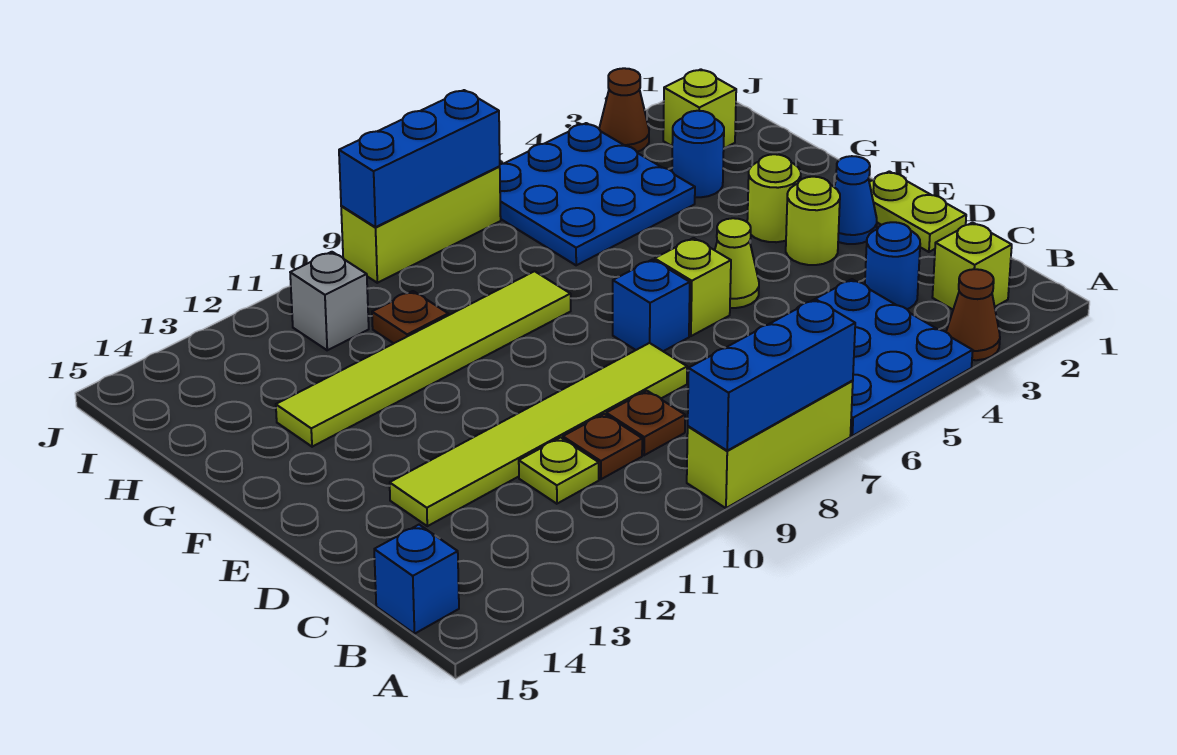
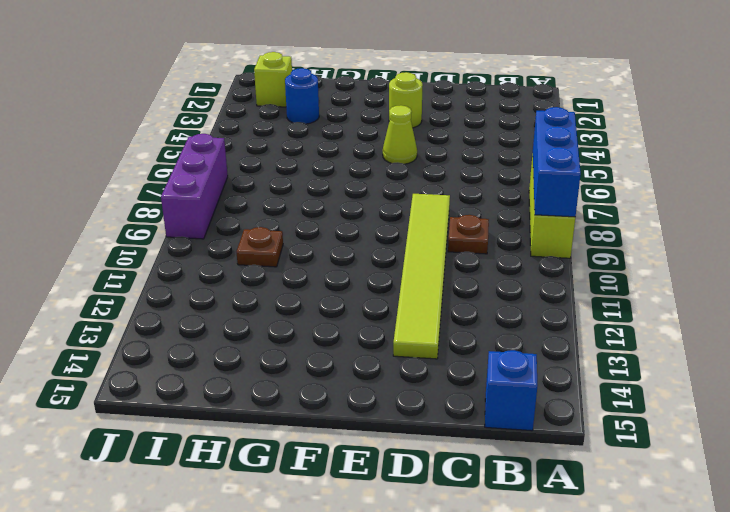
purple 1x3 brick [161,134,228,239] -> lime 1x3 brick [341,166,501,283]
none -> brown 1x1 cone [946,269,1000,360]
none -> blue 3x3 plate [797,279,973,436]
none -> lime 1x1 brick [932,223,1012,309]

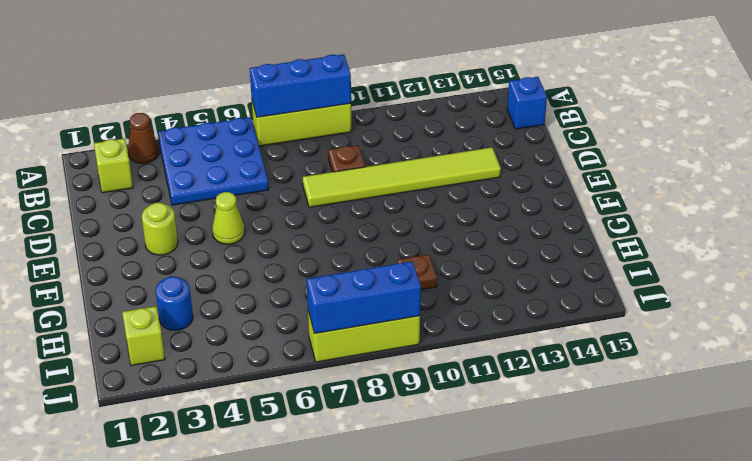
none -> blue 1x1 round brick [865,222,920,309]
none -> brown 1x1 plate [563,414,642,479]
none -> lime 1x1 plate [519,438,599,504]

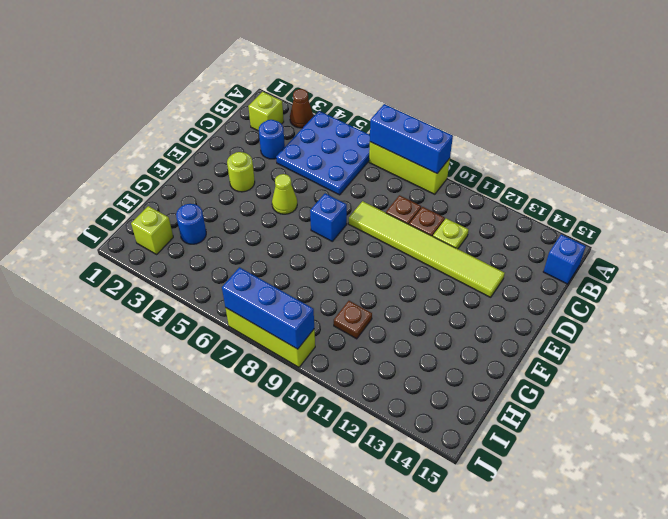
none -> lime 1x2 plate [869,171,966,252]
none -> blue 1x1 cone [834,156,877,244]
none -> lime 1x1 brick [655,238,731,336]

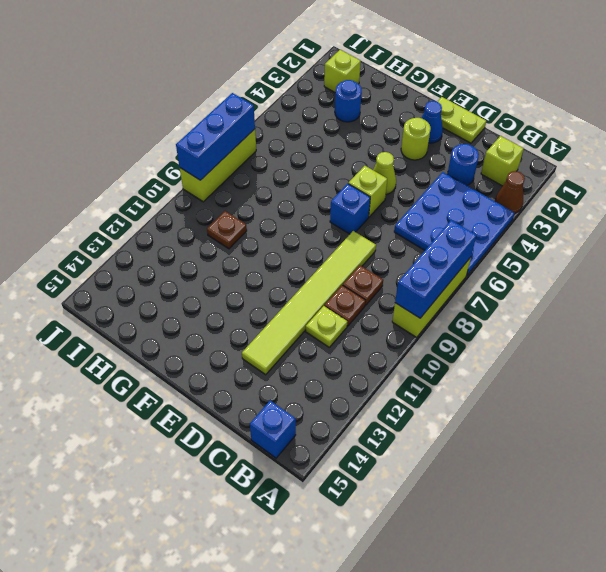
none -> lime 1x1 round brick [747,154,801,242]
none -> lime 1x6 tile [276,271,571,447]
none -> blue 3x3 plate [500,123,695,265]

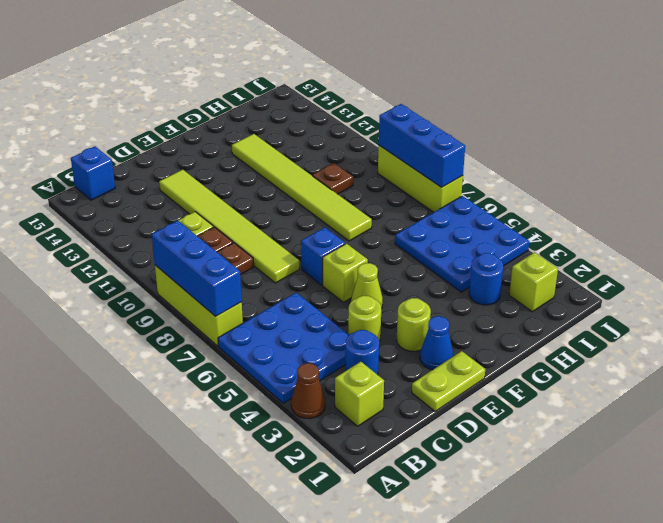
lime 1x1 round brick [348,296,381,341] -> lime 1x1 round brick moved to [747,154,801,242]
none -> grey 1x1 brick [290,252,369,350]
none -> brown 1x1 cone [599,68,649,152]

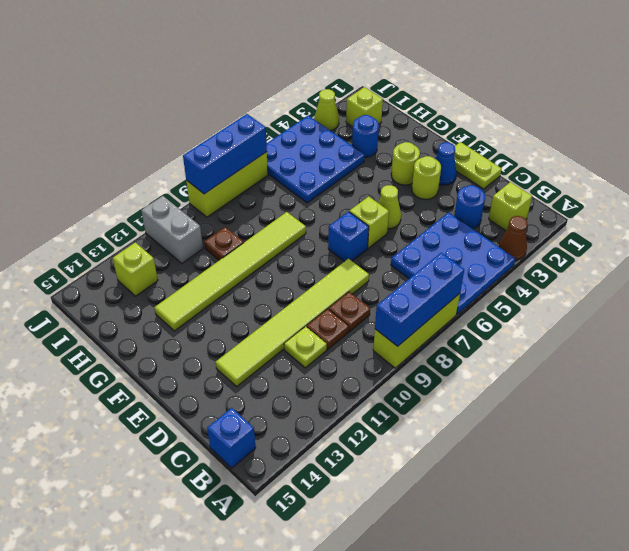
grey 1x2 brick [141,196,203,263] -> grey 1x1 brick [290,252,369,350]
lime 1x1 brick [113,242,158,296] -> none
lime 1x1 cone [314,89,339,131] -> brown 1x1 cone [599,68,649,152]

